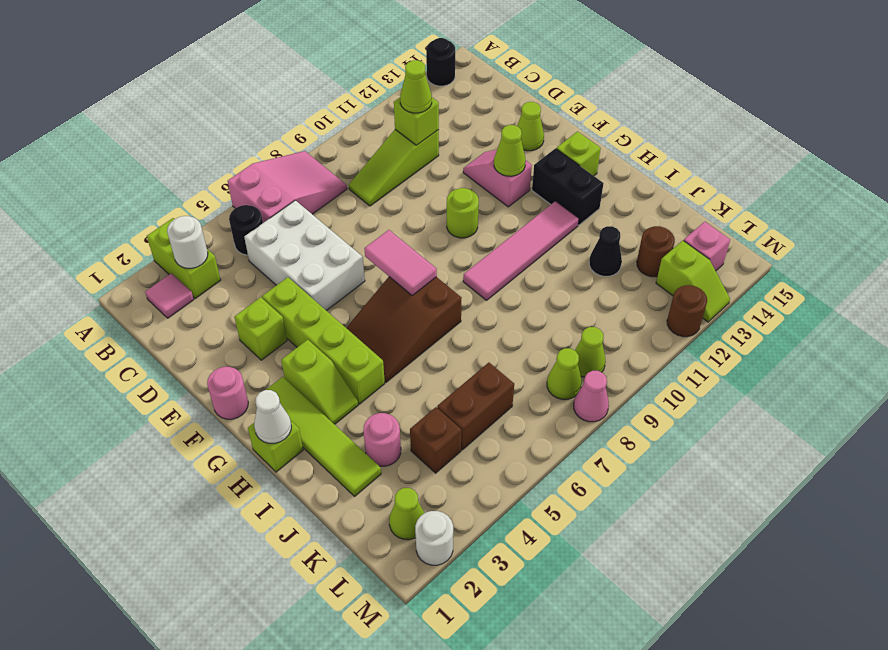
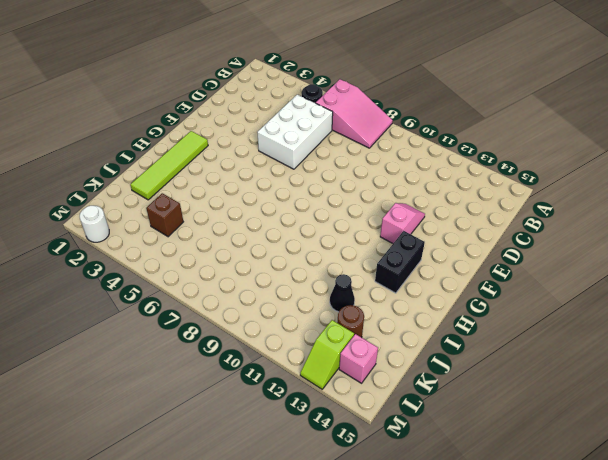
none -> lime 1x2 brick [147,218,221,299]
none -> black 1x1 round brick [426,38,455,86]
none -> pink 1x1 tile [145,273,194,318]
none -> lime 1x3 slope [349,130,439,206]

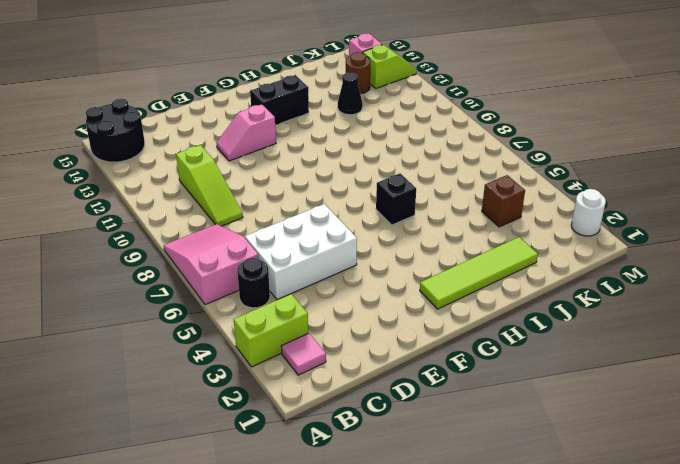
black 2x2 round brick [86,99,145,162] -> black 1x1 round brick [426,38,455,86]
black 1x1 brick [376,173,416,225] -> brown 2x3 slope [346,277,461,382]
none -> lime 1x1 brick [234,297,287,360]
none -> lime 1x4 brick [262,277,385,404]
none -> lime 1x1 cone [517,102,544,151]
none -> pink 1x1 round brick [207,367,248,419]

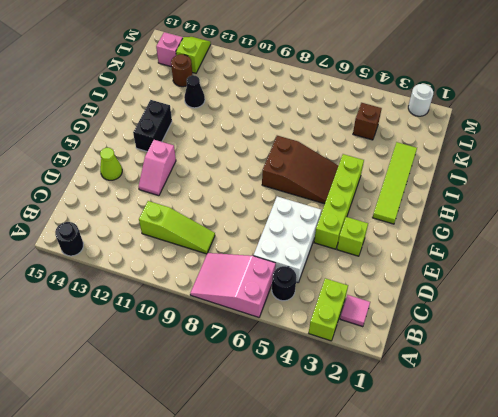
none -> pink 1x1 round brick [207,367,248,419]
none -> lime 1x1 round brick [447,188,479,238]
none -> lime 1x2 slope [281,339,358,424]
none -> lime 1x1 brick [556,132,601,176]

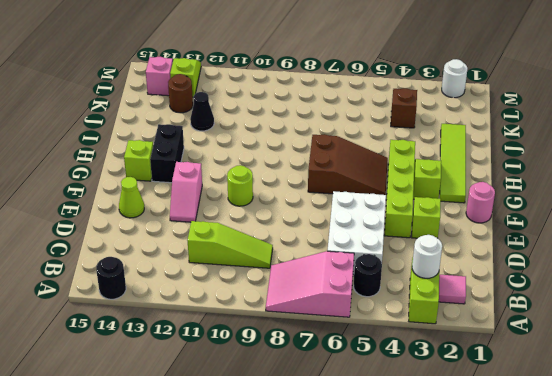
none -> lime 1x1 brick [248,420,303,472]
none -> pink 1x4 tile [463,201,579,300]
none -> pink 1x1 round brick [363,413,401,466]
none -> brown 1x2 brick [437,363,514,450]

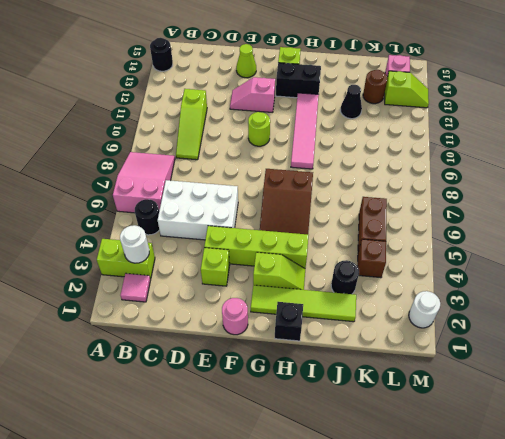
black 1x1 brick [275,302,303,341] -> lime 1x1 brick [248,420,303,472]
black 1x1 round brick [331,260,359,294] -> pink 1x1 round brick [363,413,401,466]
none -> lime 1x1 cone [389,488,424,540]
none -> lime 1x1 cone [547,348,582,399]
none -> lime 1x1 cone [575,327,606,377]
none -> pink 1x1 cone [574,371,609,422]

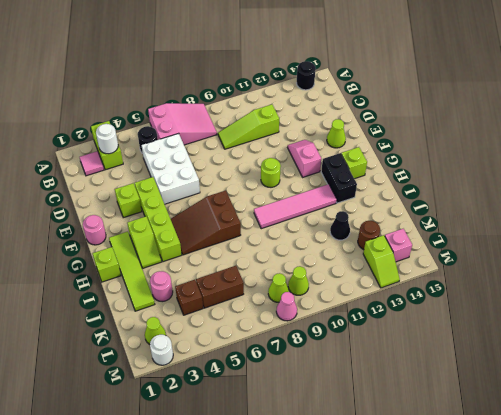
none -> brown 1x1 round brick [667,285,707,337]
none -> lime 1x1 brick [394,98,439,145]
none -> pink 1x2 tile [364,230,437,295]
none -> lime 1x1 cone [494,125,526,176]

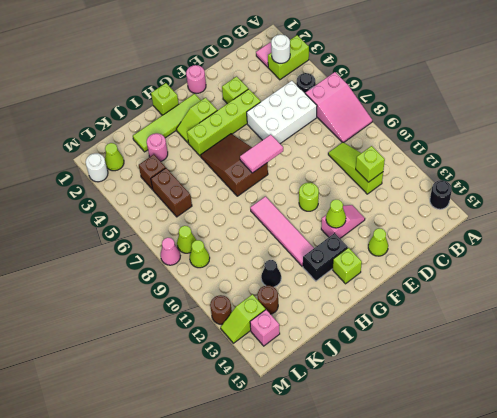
none -> white 1x1 cone [254,390,291,443]
none -> lime 1x1 cone [400,60,432,113]

